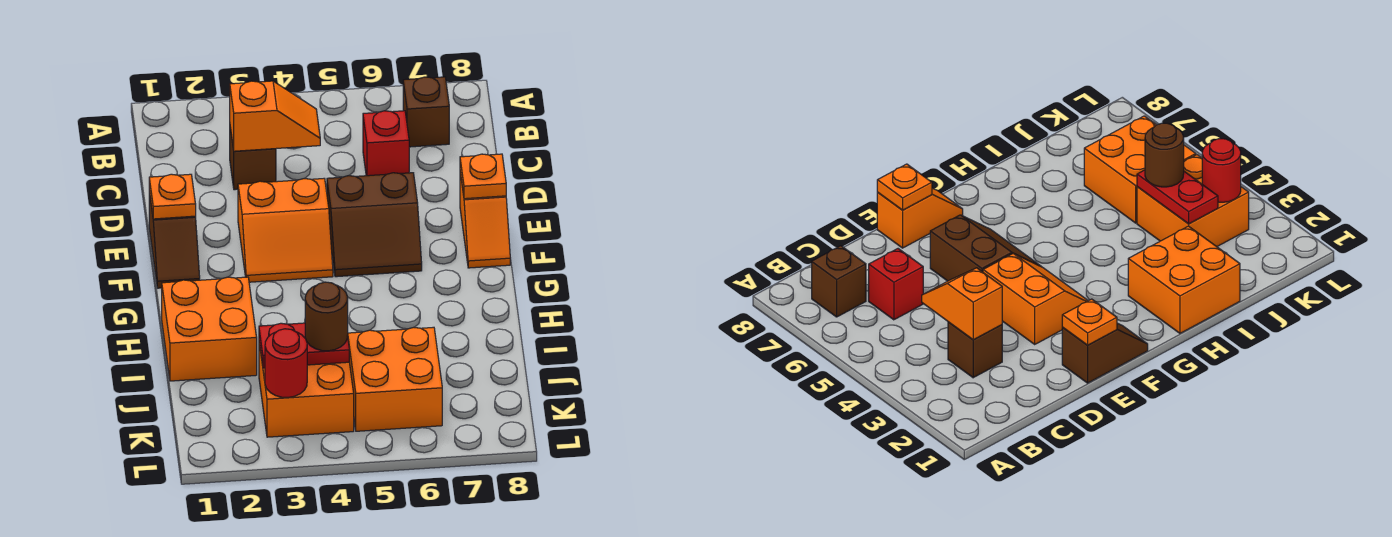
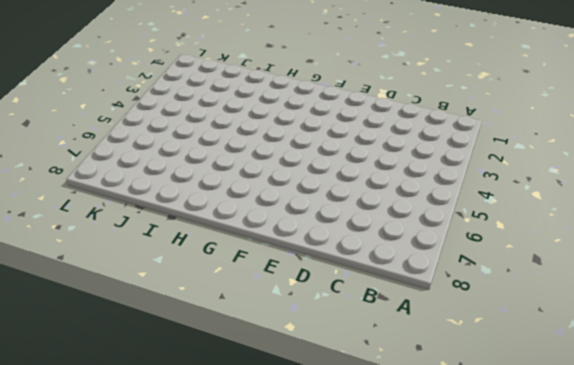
none -> brown 1x1 brick [403,77,449,147]
none -> brown 1x1 brick [230,128,276,190]
none -> red 1x1 brick [363,111,409,176]

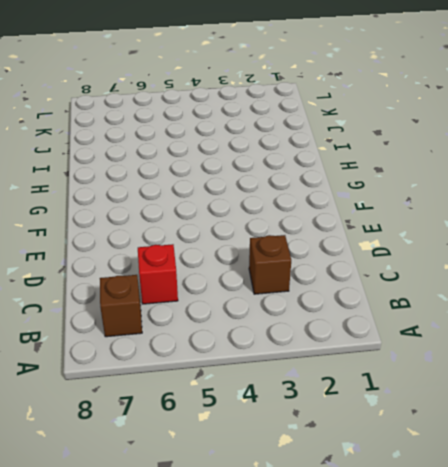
none -> brown 1x2 slope [149,192,200,288]
none -> orange 2x2 slope [238,179,333,282]
none -> brown 2x2 slope [327,173,422,277]

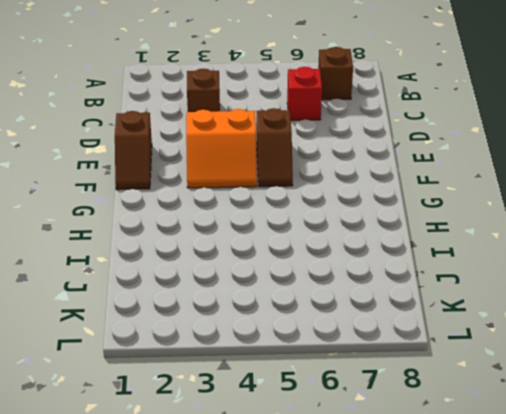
brown 1x2 slope [256,108,293,187] -> brown 2x2 slope [327,173,422,277]
none -> orange 1x2 slope [460,173,510,268]
none -> orange 2x2 brick [162,277,257,381]
none -> orange 2x2 brick [259,343,354,437]

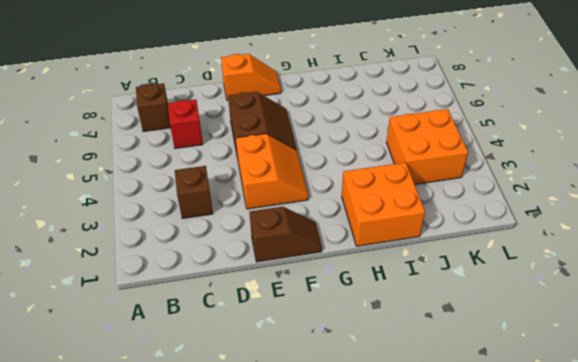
none -> orange 2x2 brick [348,327,442,431]
none -> orange 1x2 slope [230,81,320,151]
none -> orange 1x1 plate [149,174,196,219]

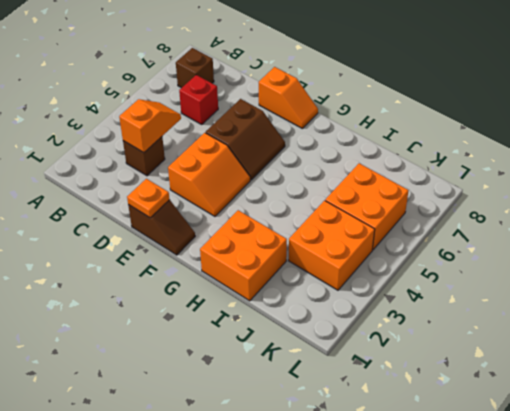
none -> orange 1x1 plate [460,154,506,199]
none -> red 1x2 plate [259,323,349,368]
none -> red 1x1 round brick [265,329,307,397]

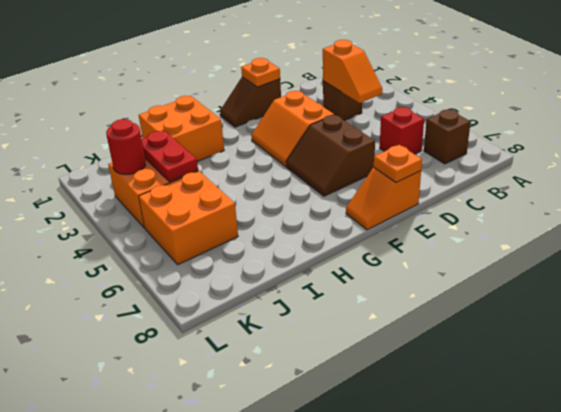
none -> brown 1x1 round brick [305,282,348,351]

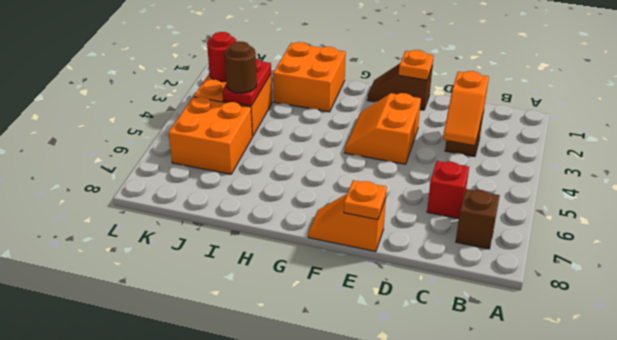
none -> brown 2x2 slope [327,173,422,277]

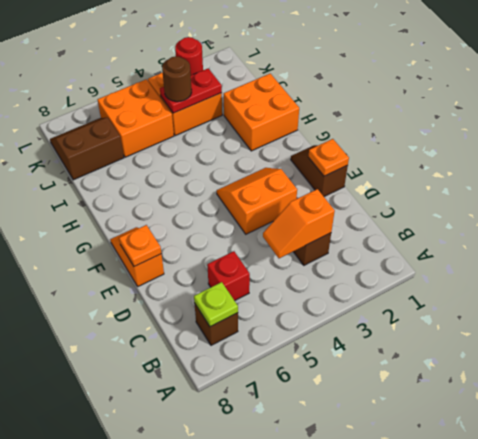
lime 1x1 plate [194,282,238,327] -> none
brown 2x2 slope [50,118,124,180] -> brown 2x2 slope moved to [327,173,422,277]

